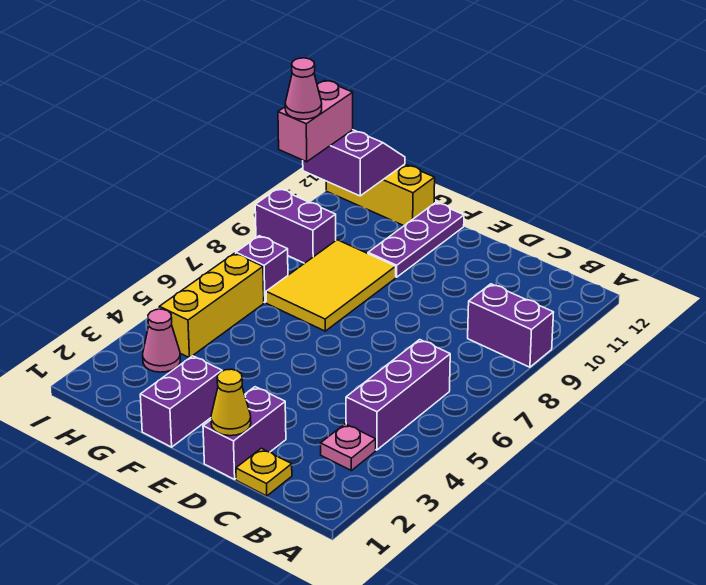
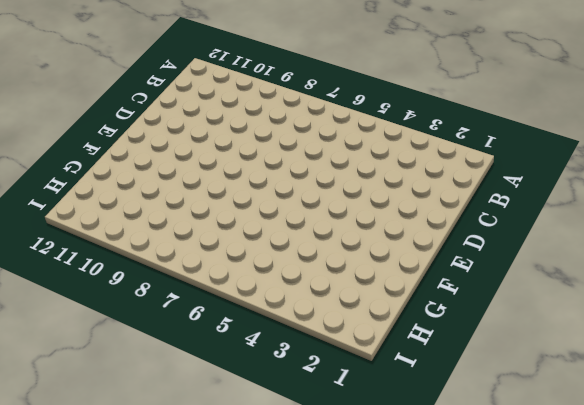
none -> purple 1x2 brick [468,284,554,367]
none -> pink 1x1 plate [321,424,376,471]
none -> purple 1x3 brick [346,340,450,450]

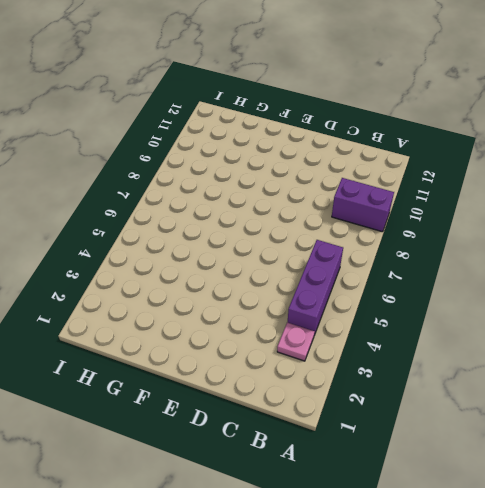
none -> yellow 1x1 plate [236,448,292,496]
none -> purple 1x2 brick [203,387,286,479]
none -> purple 1x2 brick [140,356,222,447]

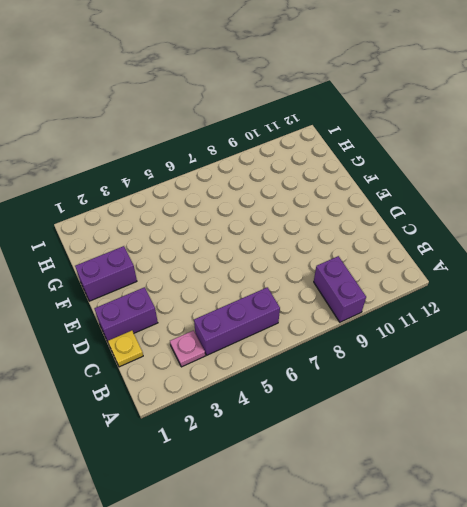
none -> yellow 2x3 tile [266,240,396,331]
none -> purple 1x3 plate [368,203,464,277]
none -> yellow 1x3 brick [326,164,435,226]

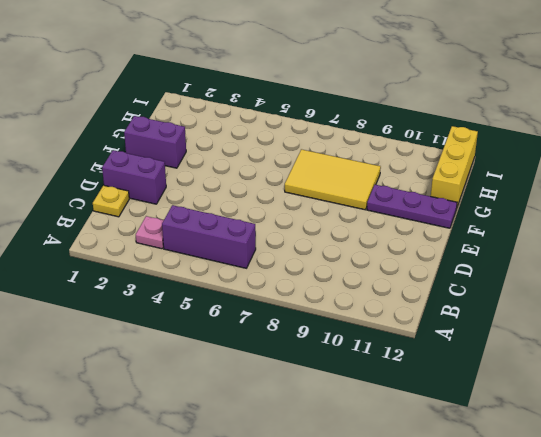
none -> purple 1x2 brick [468,284,554,367]
none -> pink 1x1 cone [143,309,180,372]
none -> yellow 1x3 brick [159,253,264,358]

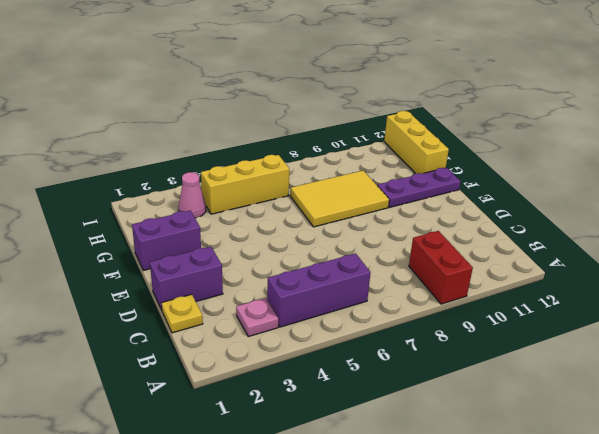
red 1x2 brick [409,231,473,304] -> purple 1x2 brick [468,284,554,367]
none -> purple 1x1 brick [236,236,288,303]
none -> purple 1x2 brick [255,189,336,263]
none -> yellow 1x1 cone [211,369,251,436]

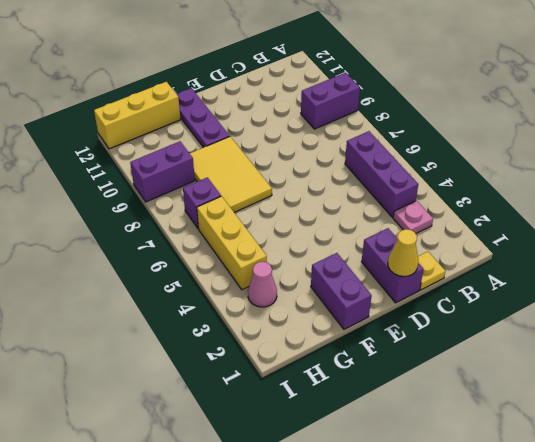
none -> purple 2x2 slope [303,130,405,196]
none -> pink 1x2 brick [278,80,353,162]
none -> pink 1x1 cone [285,58,322,119]

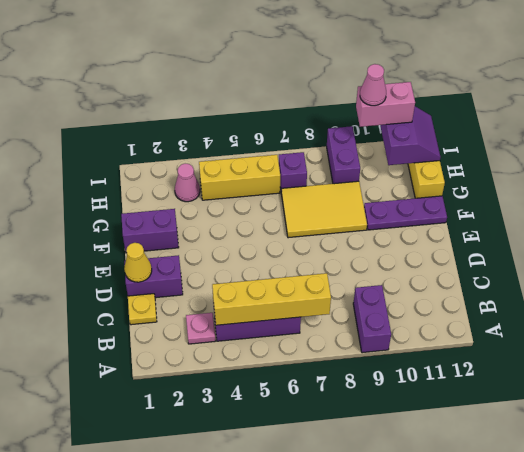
yellow 1x4 brick [212,273,331,325] -> none

